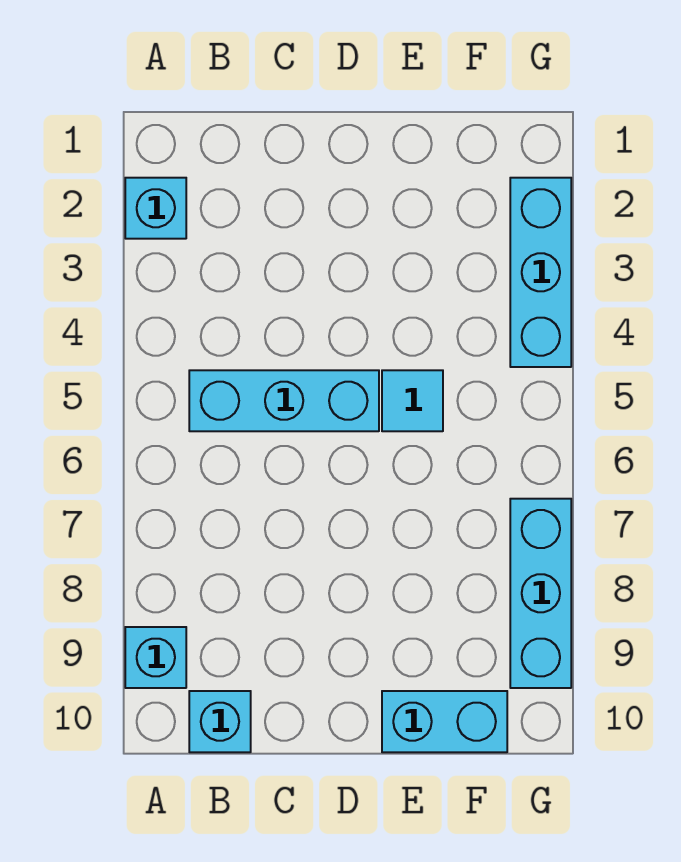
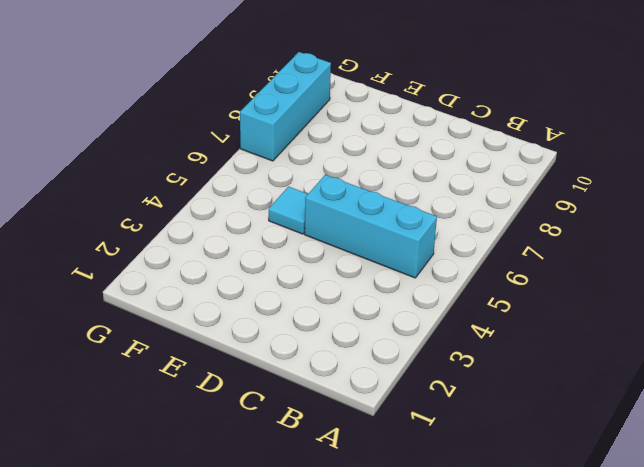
none -> cyan 1x1 brick [125,178,186,239]
none -> cyan 1x1 brick [125,627,186,688]

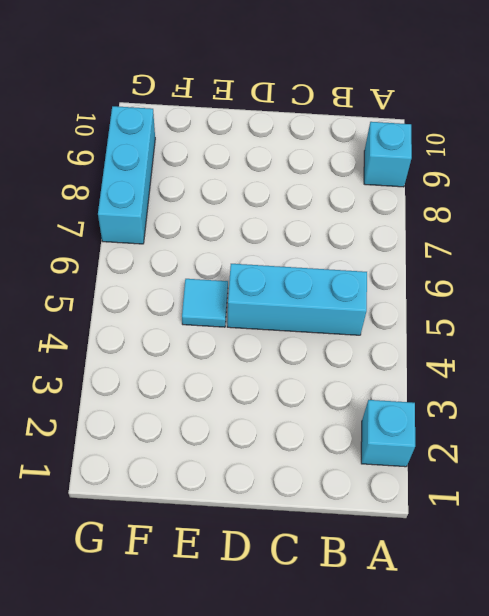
none -> cyan 1x1 brick [189,691,251,752]
none -> cyan 1x2 brick [382,691,507,752]

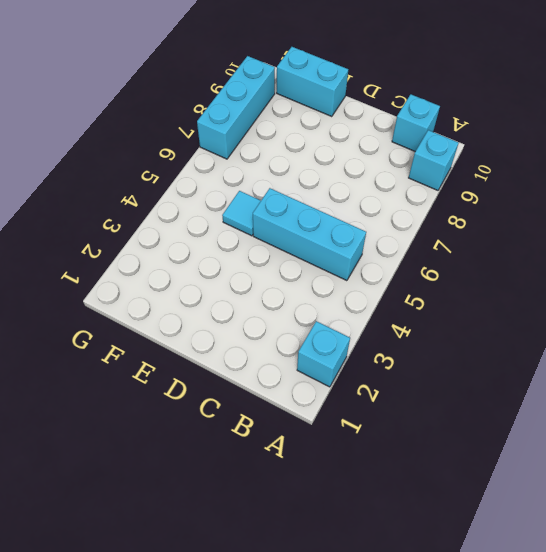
none -> cyan 1x3 brick [510,178,571,367]

